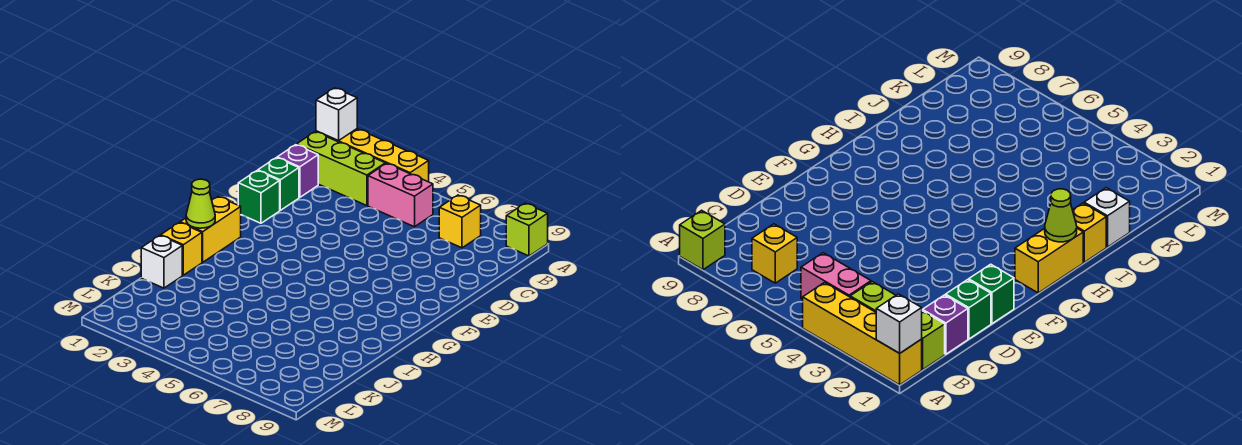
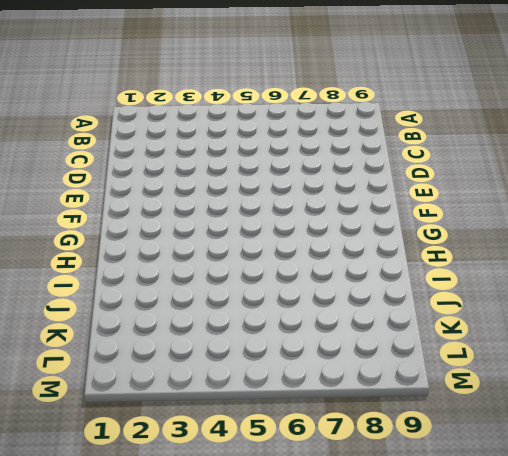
none -> yellow 1x4 brick [316,129,429,182]
none -> lime 1x1 brick [506,203,548,256]
none -> lime 1x3 brick [297,132,385,206]

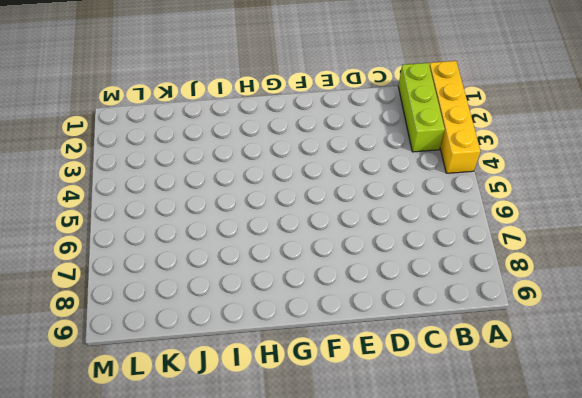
none -> lime 1x1 brick [506,203,548,256]
none -> pink 1x2 brick [368,163,433,227]
none -> yellow 1x1 brick [439,195,481,248]

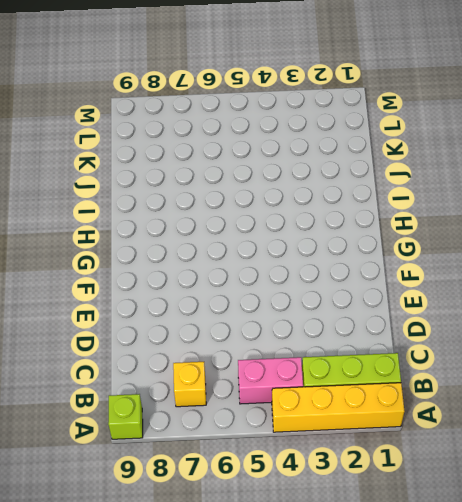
none -> purple 1x1 brick [277,145,318,197]
none -> green 1x1 brick [258,158,299,210]
none -> green 1x1 brick [238,171,280,223]

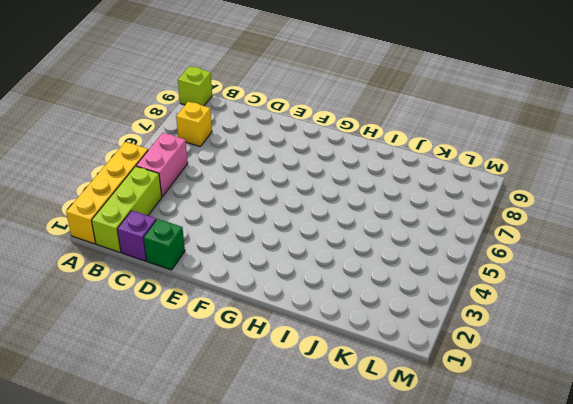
none -> green 1x1 brick [238,171,280,223]
none -> yellow 1x2 brick [180,197,241,262]
none -> yellow 1x1 brick [161,223,202,275]

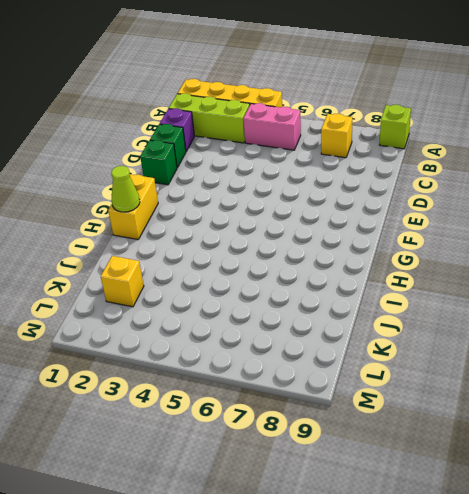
yellow 1x1 brick [101,256,144,307] -> yellow 1x1 brick moved to [161,223,202,275]
none -> white 1x1 brick [141,236,182,288]
none -> white 1x1 brick [316,88,357,141]

